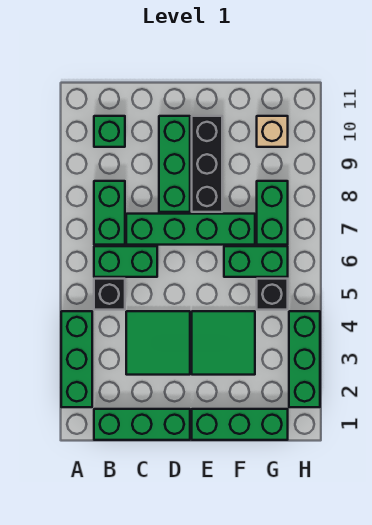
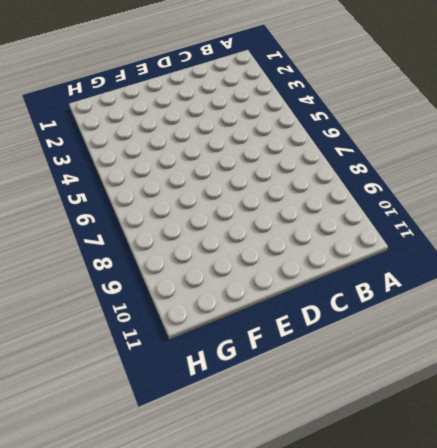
none -> green 1x3 brick [61,311,92,407]
none -> green 1x3 brick [94,409,190,440]
none -> black 1x1 brick [94,279,125,310]

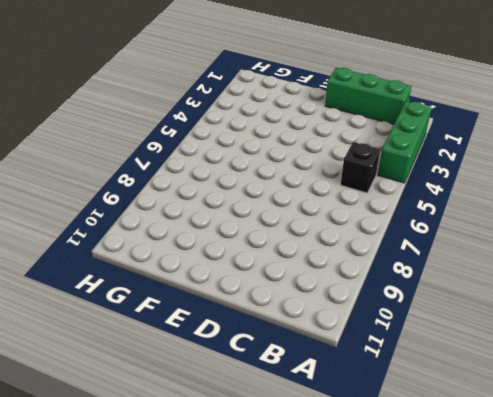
none -> green 1x2 brick [94,246,157,277]
none -> green 1x2 brick [94,181,125,245]
none -> green 1x1 brick [94,116,125,147]

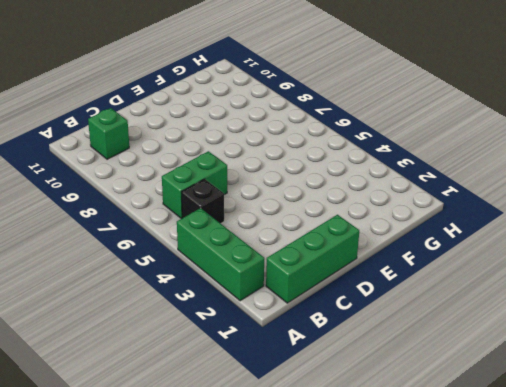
none -> green 1x2 brick [94,181,125,245]
none -> green 2x2 tile [126,311,190,375]
none -> green 1x4 brick [126,214,255,245]

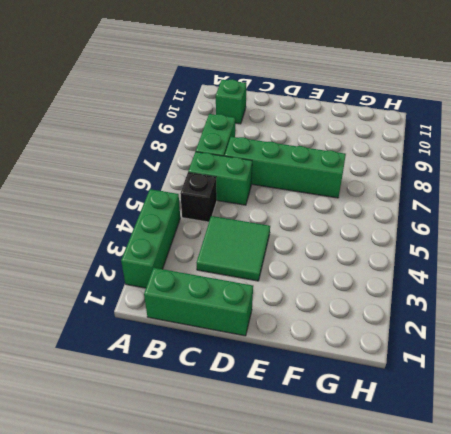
none -> green 1x3 brick [159,116,190,212]
none -> green 1x3 brick [192,409,288,440]
none -> green 2x2 tile [192,311,255,375]

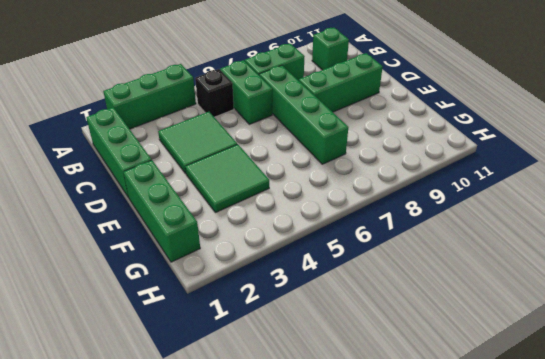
none -> black 1x3 brick [192,116,222,212]
none -> green 1x2 brick [224,246,288,277]
none -> black 1x1 brick [257,279,288,310]

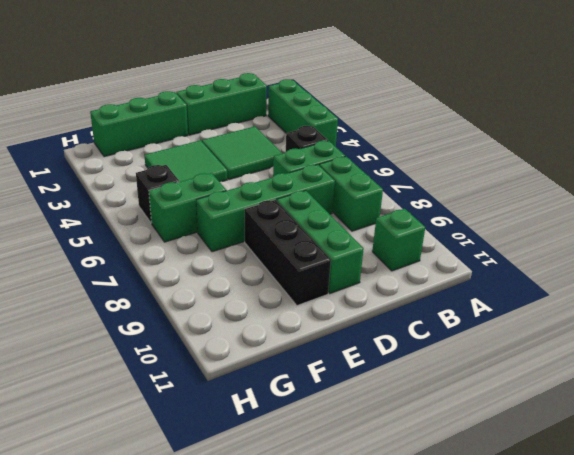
none -> green 1x2 brick [257,181,288,245]
none -> tan 1x1 brick [257,116,288,147]
none -> green 1x3 brick [289,311,320,407]

